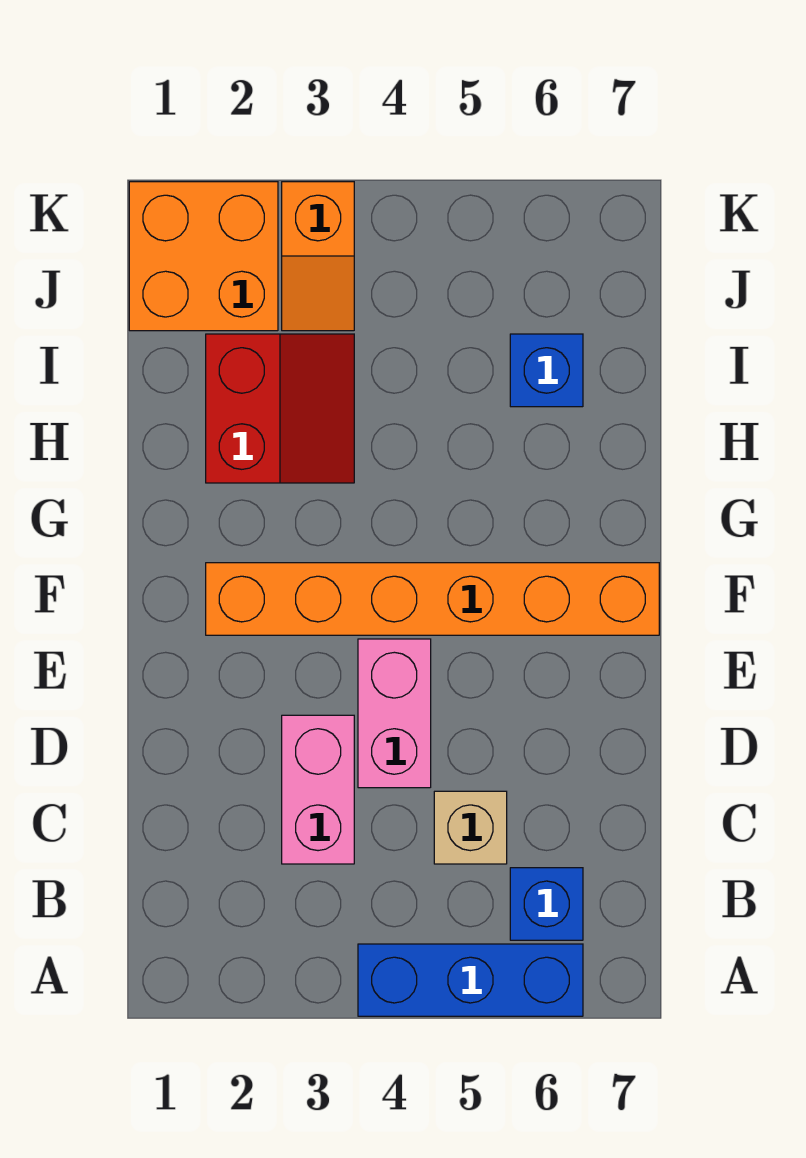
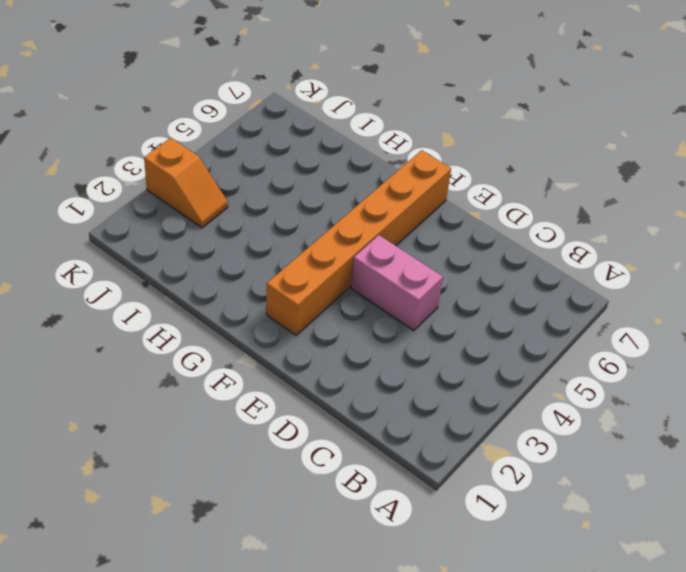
none -> blue 1x3 brick [358,944,583,1016]
none -> blue 1x1 brick [510,868,583,940]

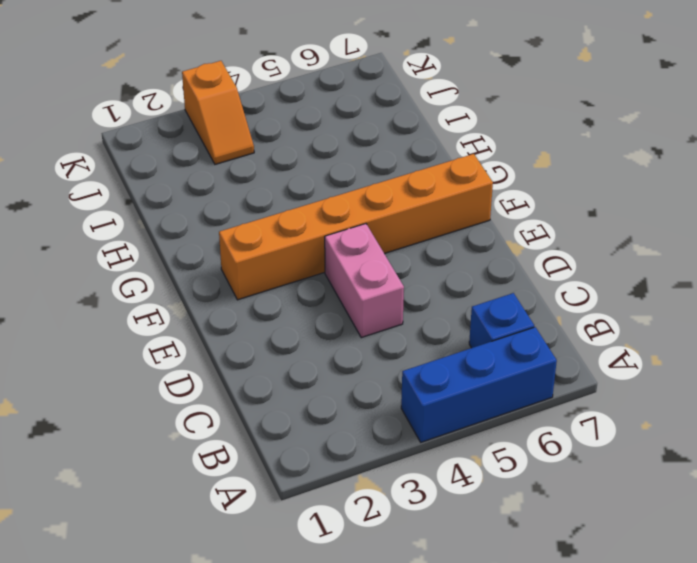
none -> pink 1x2 brick [282,715,354,864]
none -> tan 1x1 brick [434,791,507,864]

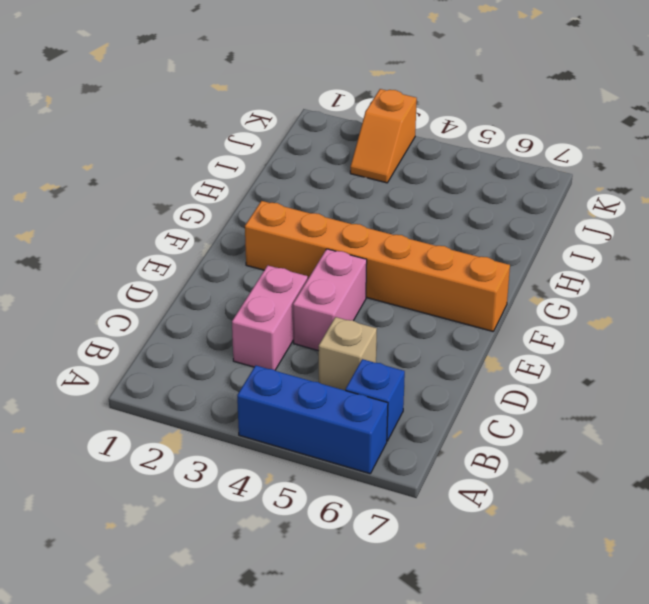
none -> red 2x2 slope [206,334,354,483]
none -> blue 1x1 brick [510,334,583,407]

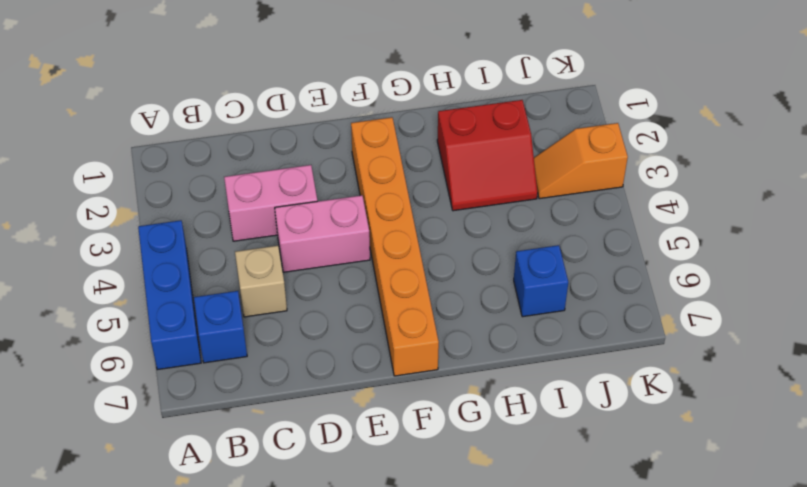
none -> orange 2x2 brick [129,182,278,331]

